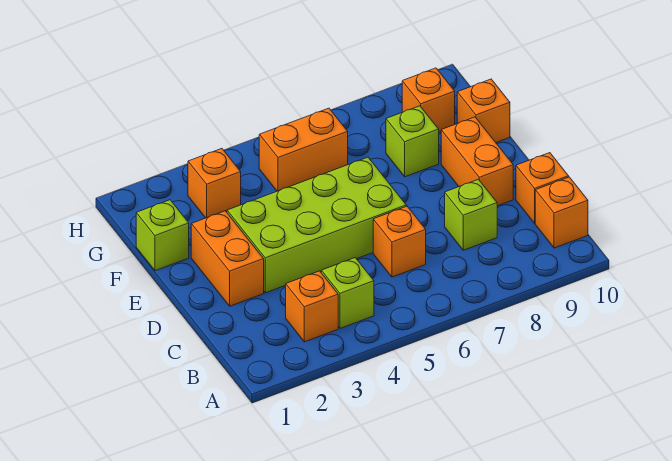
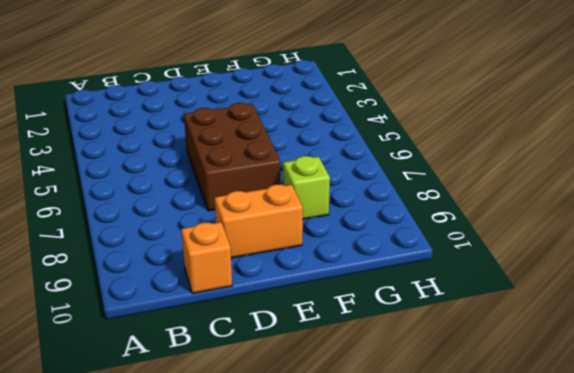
brown 2x3 brick [184,103,281,211] -> lime 2x4 brick [227,157,406,293]
none -> orange 1x1 brick [286,271,338,342]
none -> lime 1x1 brick [321,258,374,328]
none -> orange 1x1 brick [535,177,588,248]

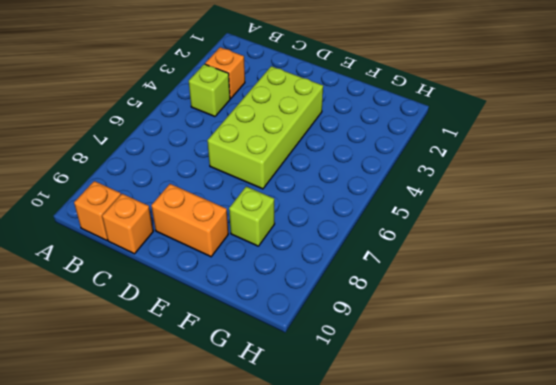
none -> orange 1x1 brick [373,206,426,277]
none -> lime 1x1 brick [445,179,497,250]
none -> orange 1x2 brick [191,211,264,306]

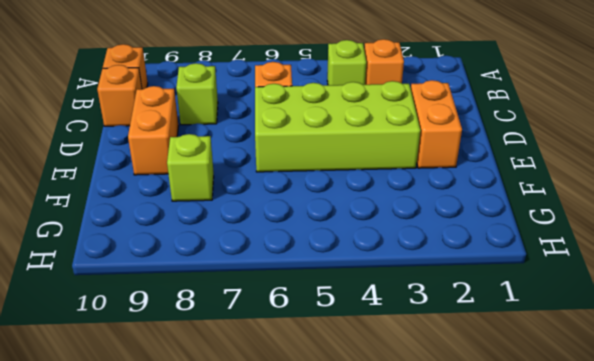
none -> lime 1x1 brick [136,200,189,271]
none -> orange 1x1 brick [457,79,510,142]
none -> orange 1x1 brick [188,149,241,218]

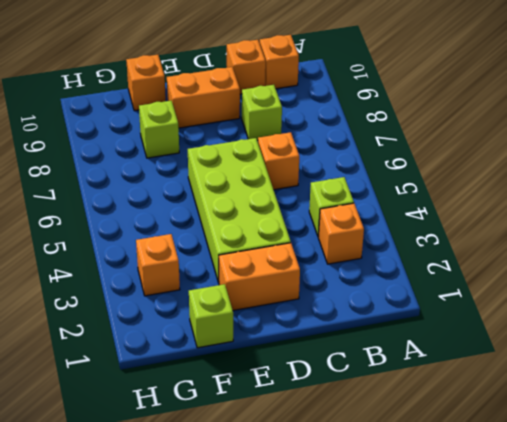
none -> orange 1x2 brick [259,108,348,191]
none -> orange 1x1 brick [402,68,455,132]

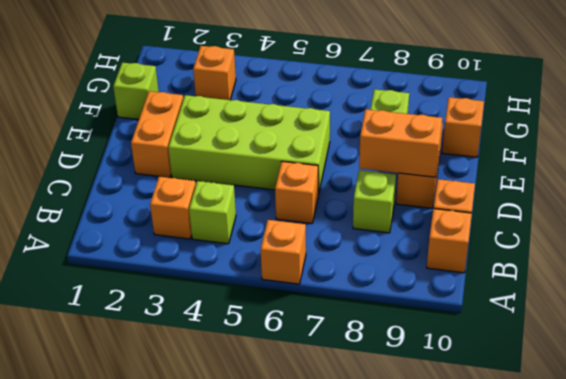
orange 1x1 brick [260,220,306,284] -> orange 1x1 brick moved to [402,68,455,132]
orange 1x2 brick [359,109,442,177] -> orange 1x2 brick moved to [259,108,348,191]

